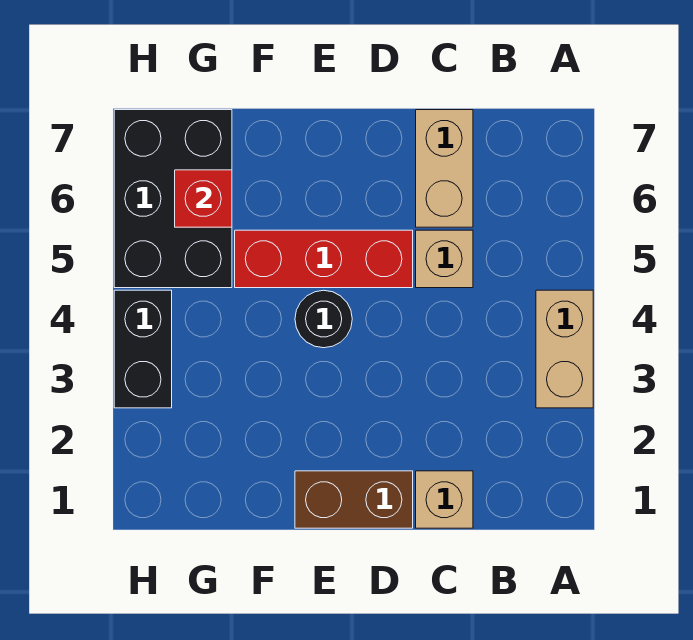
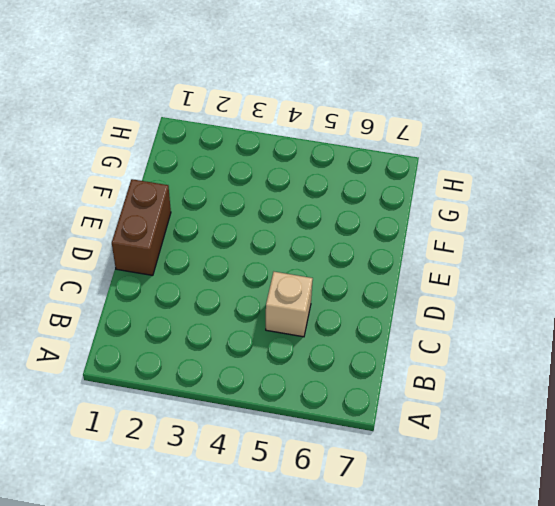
none -> tan 1x2 brick [536,290,593,408]
none -> tan 1x1 brick [416,471,473,528]

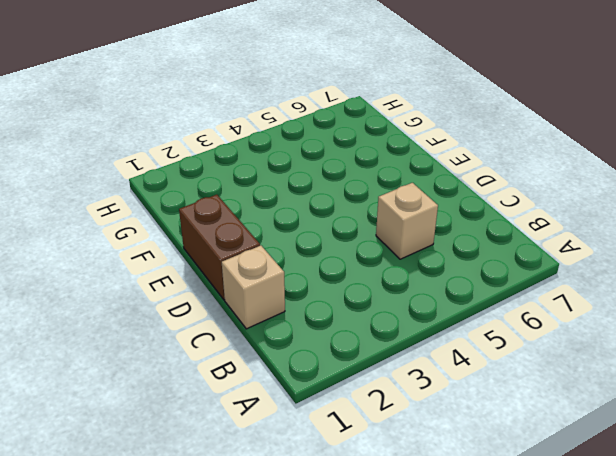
none -> tan 1x2 brick [536,290,593,408]
none -> tan 1x2 brick [416,110,473,227]

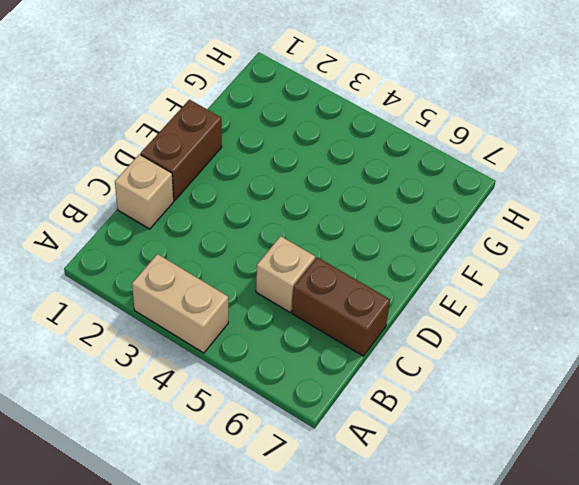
brown 1x2 brick [292,257,390,356] -> tan 1x2 brick [416,110,473,227]
none -> red 1x3 brick [235,230,413,288]
none -> black 1x1 round brick [295,290,352,348]

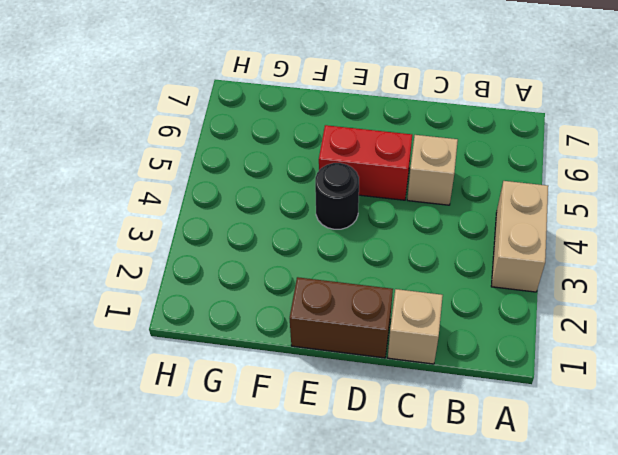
red 1x2 brick [319,125,412,200] -> red 1x3 brick [235,230,413,288]
none -> tan 1x2 brick [416,110,473,227]
none -> black 2x3 brick [114,110,232,288]

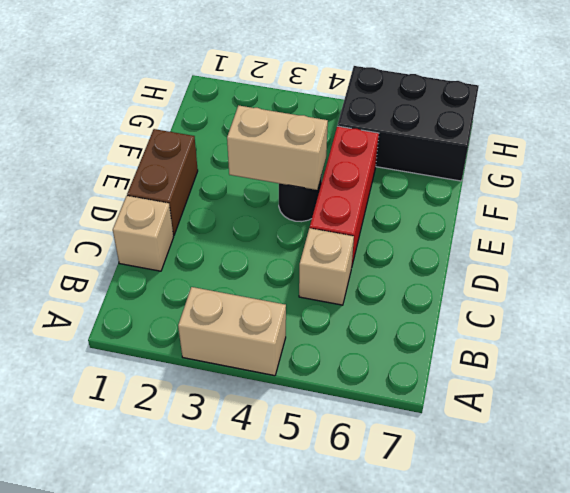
tan 1x2 brick [227,105,328,190] -> tan 1x2 brick moved to [416,110,473,227]
none -> black 1x2 brick [114,290,172,408]
none -> red 1x1 brick [175,170,232,227]

